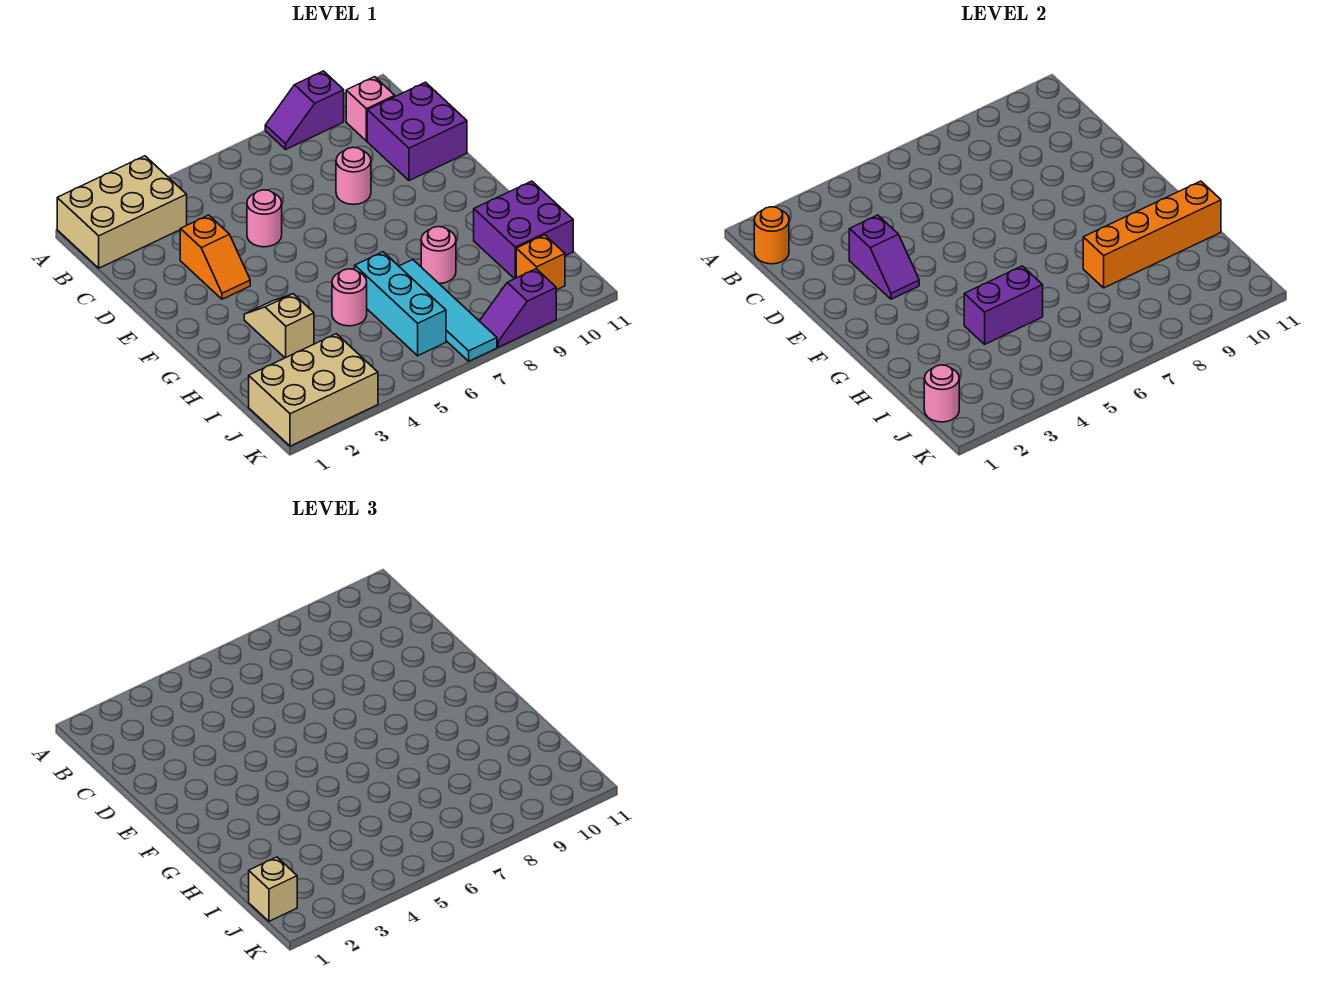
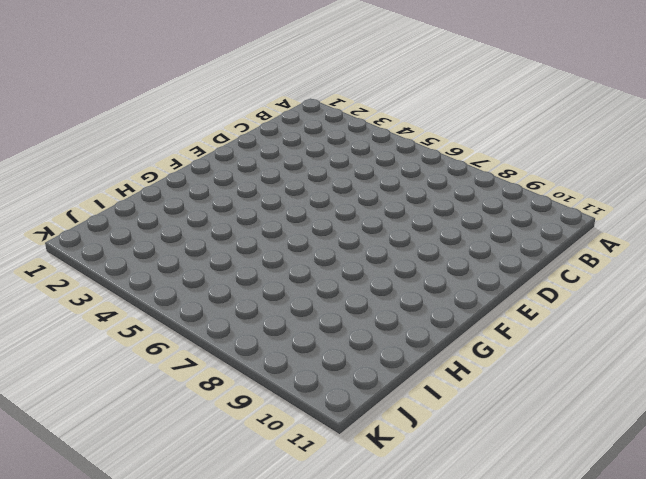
none -> tan 2x3 brick [57,156,187,268]
none -> purple 1x2 slope [265,71,344,149]
none -> pink 1x1 brick [346,77,395,141]

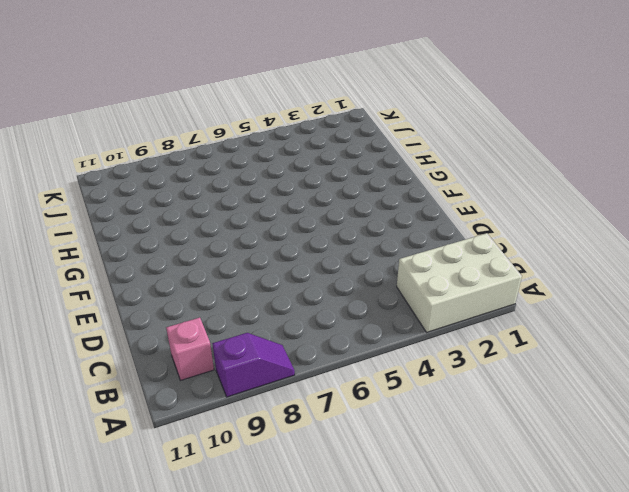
white 2x3 brick [397,233,522,332] -> tan 2x3 brick [57,156,187,268]
none -> purple 2x2 brick [367,82,467,181]
none -> orange 1x2 slope [180,215,250,299]
none -> pink 1x1 round brick [247,190,282,247]

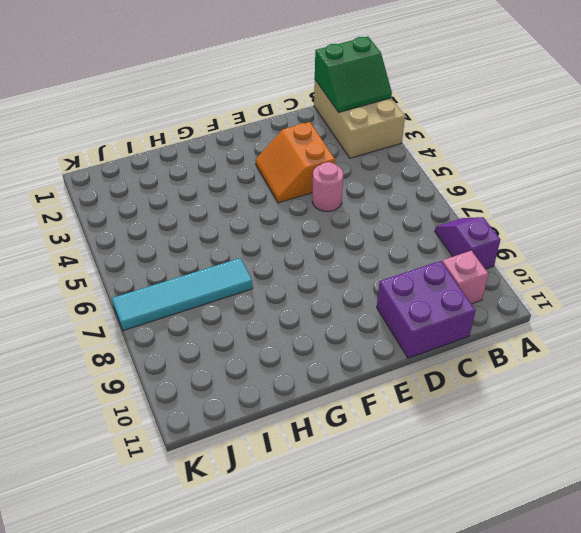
green 2x2 slope [315,36,392,112] -> orange 1x1 round brick [754,207,789,264]
orange 2x2 slope [255,122,335,203] -> orange 1x2 slope [180,215,250,299]
none -> pink 1x1 round brick [336,147,371,204]
none -> tan 1x2 slope [244,294,314,358]
none -> pink 1x1 round brick [332,269,367,326]

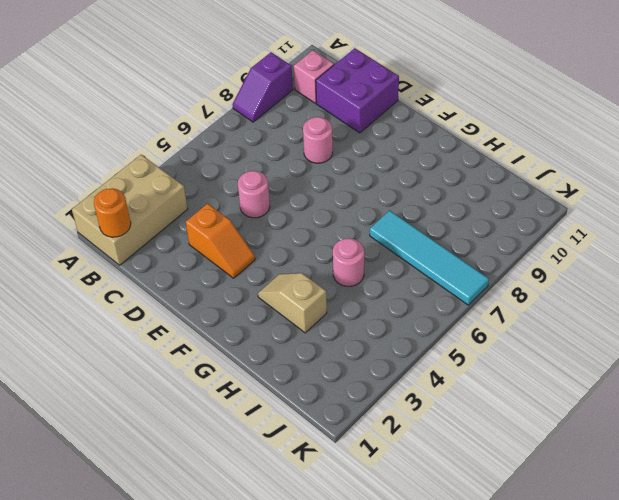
none -> cyan 1x3 brick [355,252,446,356]
none -> pink 1x1 round brick [421,227,456,283]
none -> purple 2x2 brick [474,181,573,279]

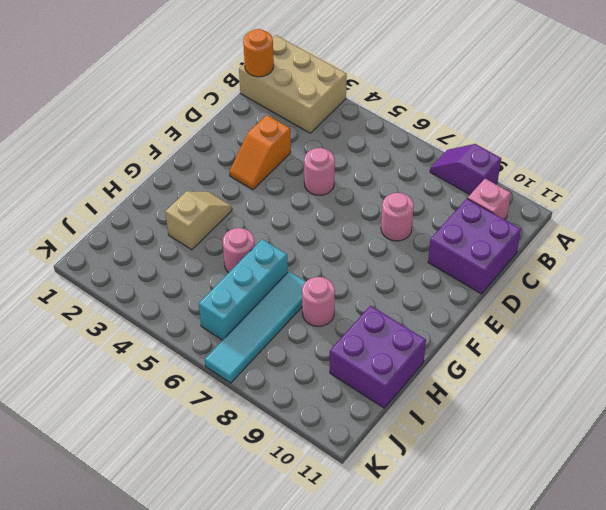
none -> tan 2x3 brick [249,334,378,446]
none -> orange 1x1 brick [516,235,565,290]
none -> purple 1x2 slope [480,269,556,347]

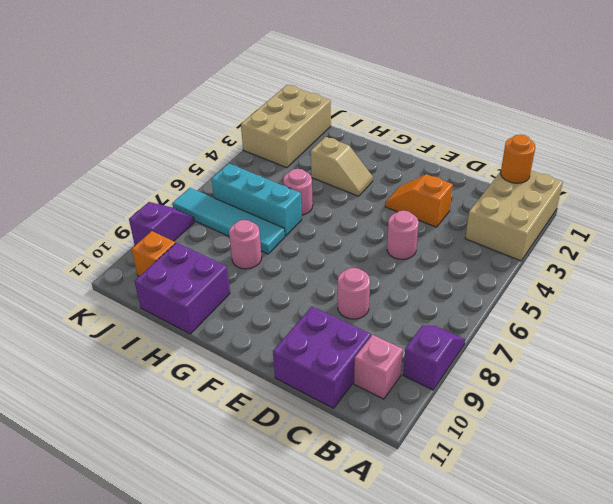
none -> purple 1x2 slope [849,215,919,299]
none -> purple 1x2 brick [964,266,1043,344]
none -> orange 1x4 brick [1083,181,1221,288]

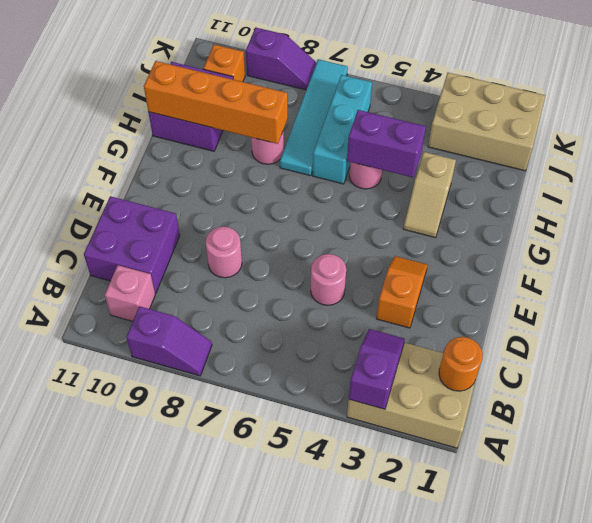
purple 1x2 slope [349,329,405,409] -> purple 1x2 slope moved to [849,215,919,299]
none -> pink 1x1 round brick [924,365,959,422]
none -> tan 1x1 brick [249,857,297,921]

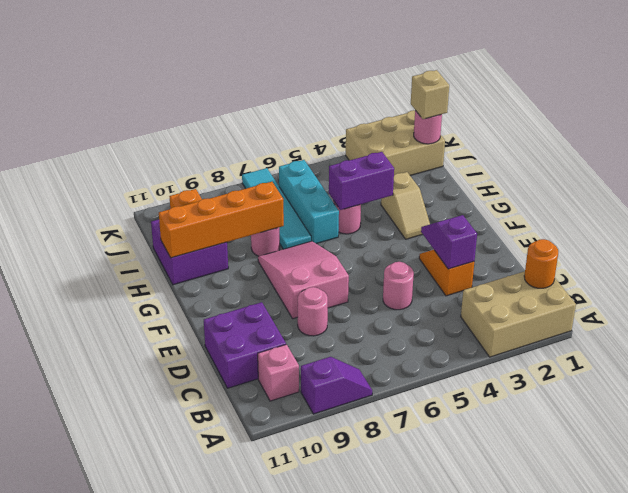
pink 2x3 slope [258,241,349,318] -> none
none -> purple 1x2 slope [480,269,556,347]

